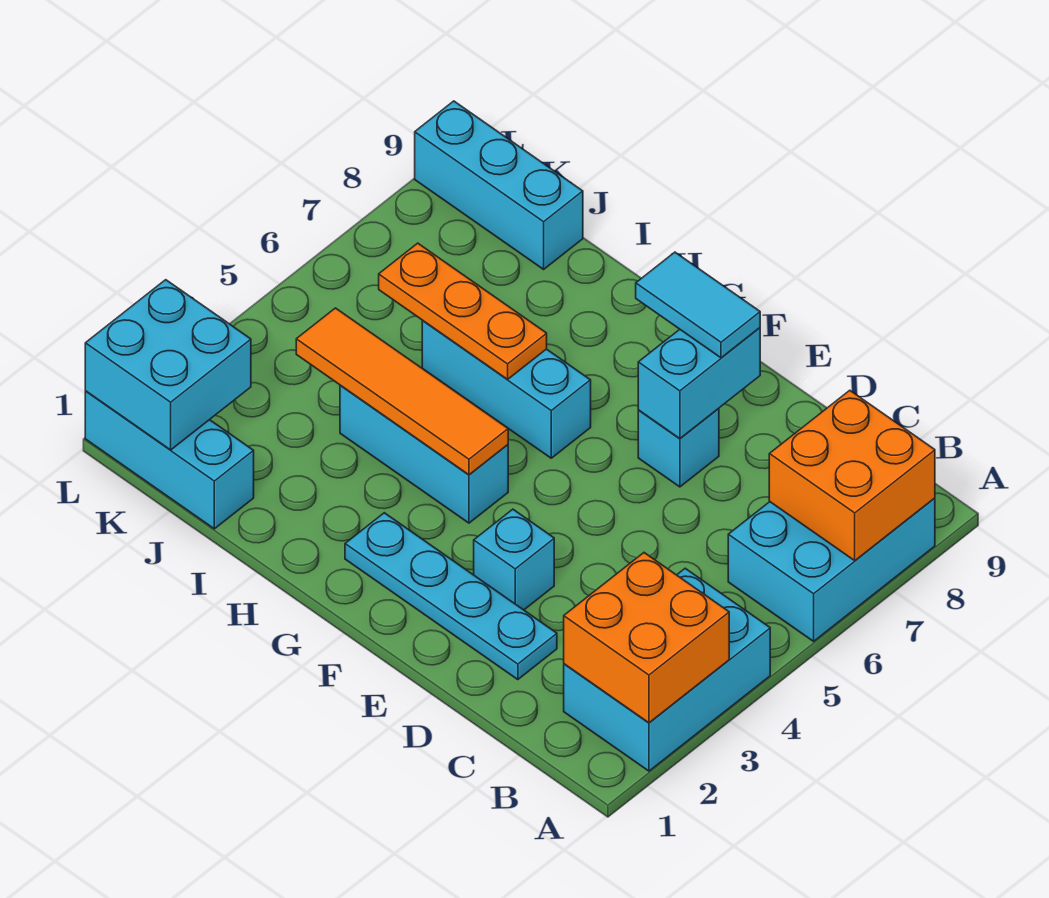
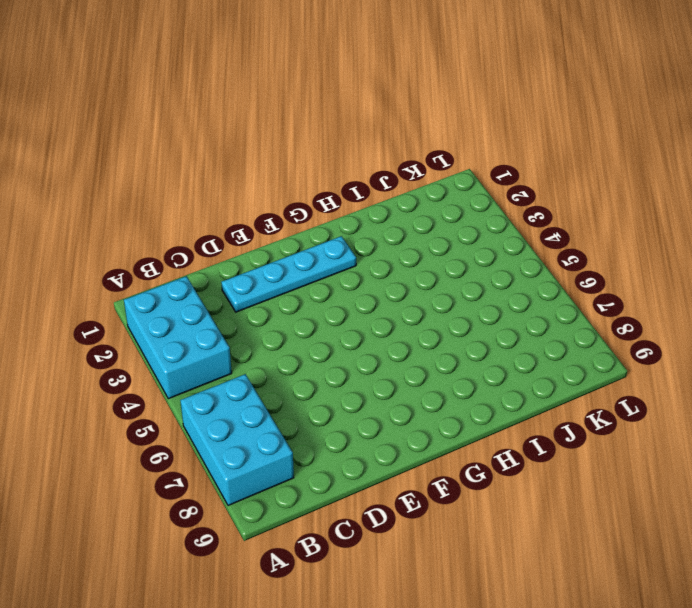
none -> cyan 1x1 brick [474,509,554,610]
none -> cyan 1x1 brick [638,408,719,487]
none -> cyan 1x3 brick [340,385,508,523]

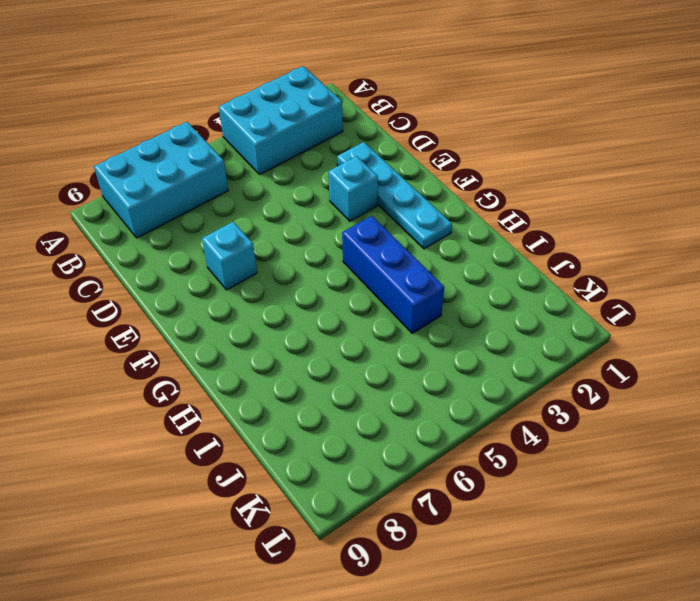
blue 1x3 brick [342,216,444,333] -> cyan 1x3 brick [340,385,508,523]
none -> cyan 1x3 brick [422,320,591,458]
none -> cyan 1x3 brick [85,391,254,529]
none -> cyan 1x3 brick [415,101,583,269]

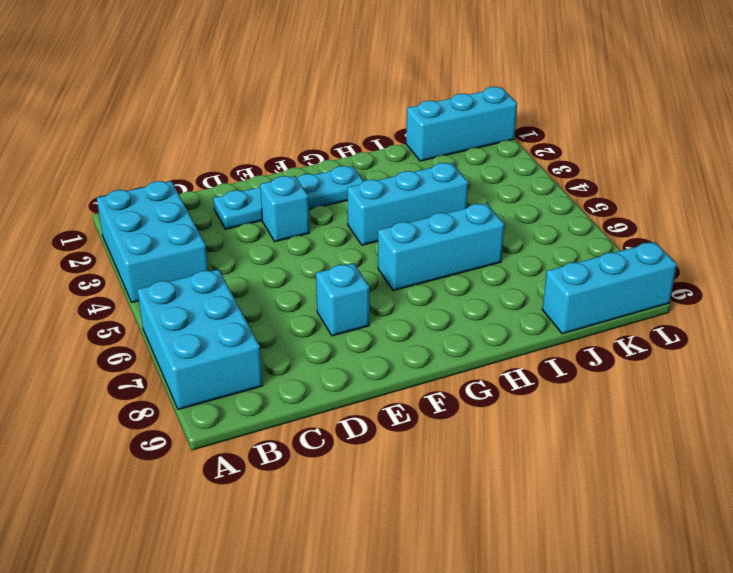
none -> orange 2x2 brick [564,553,729,723]
none -> orange 2x2 brick [769,390,935,561]
none -> cyan 1x2 brick [638,328,760,439]

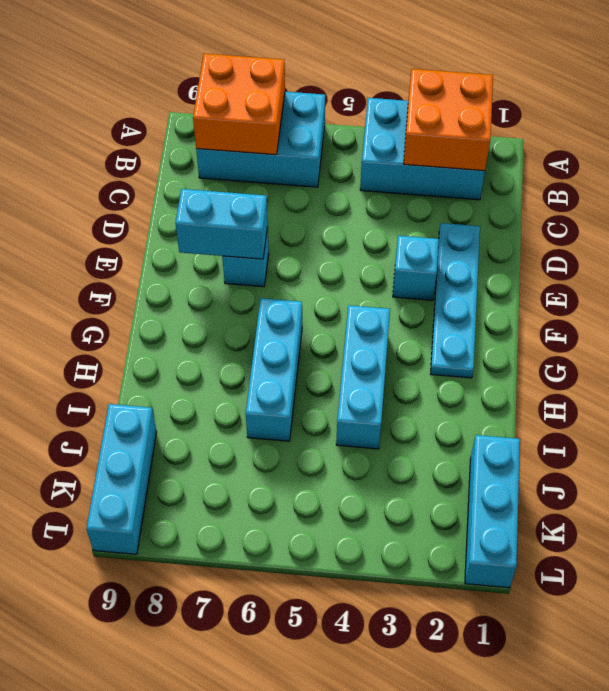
none -> orange 1x4 tile [296,308,508,475]
none -> orange 1x3 plate [379,243,547,379]
none -> cyan 2x2 brick [85,280,251,450]

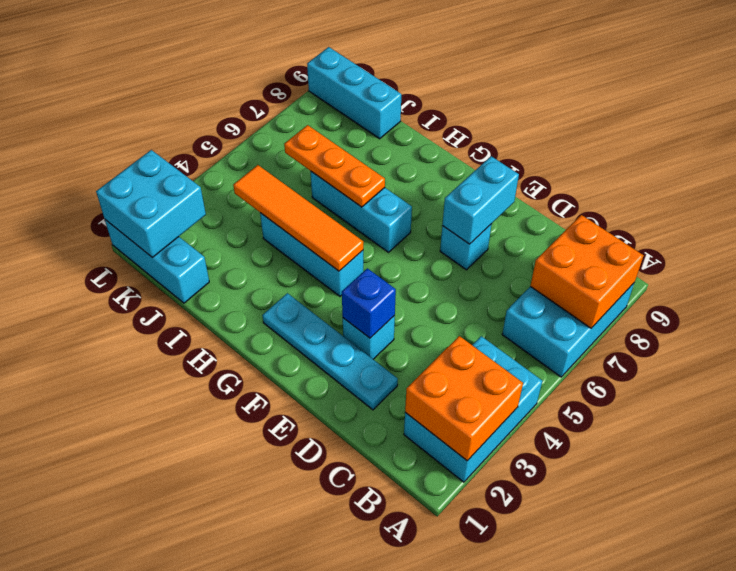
blue 1x1 brick [342,268,396,338] -> none
none -> cyan 1x2 tile [636,252,760,358]

